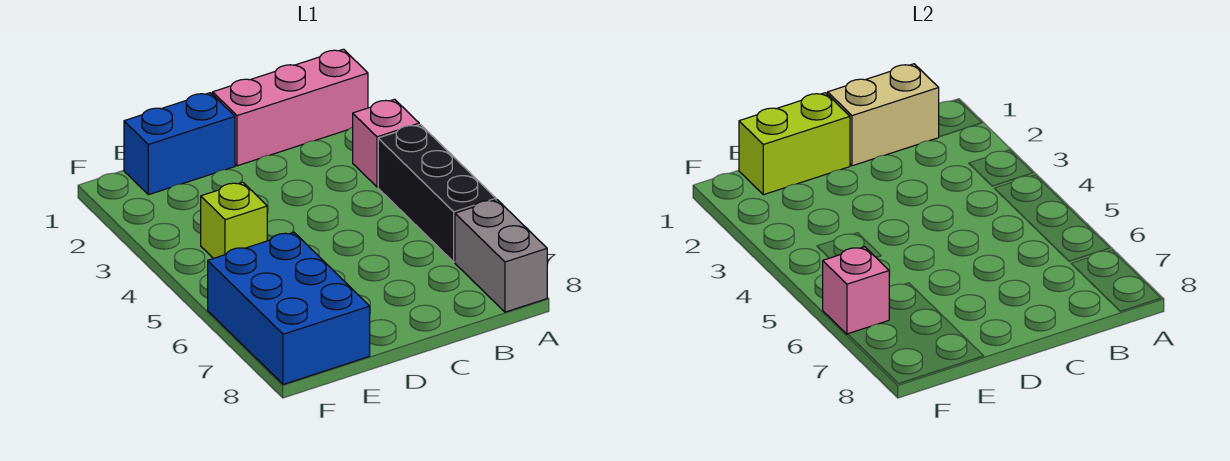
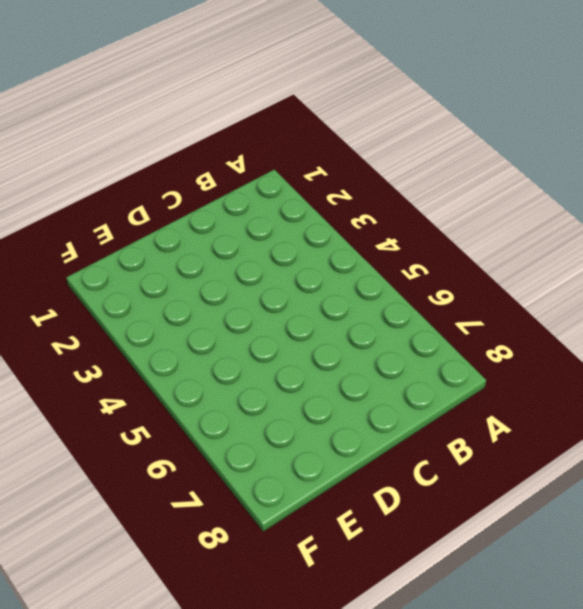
none -> pink 1x3 brick [213,49,368,166]
none -> pink 1x1 brick [353,99,419,187]

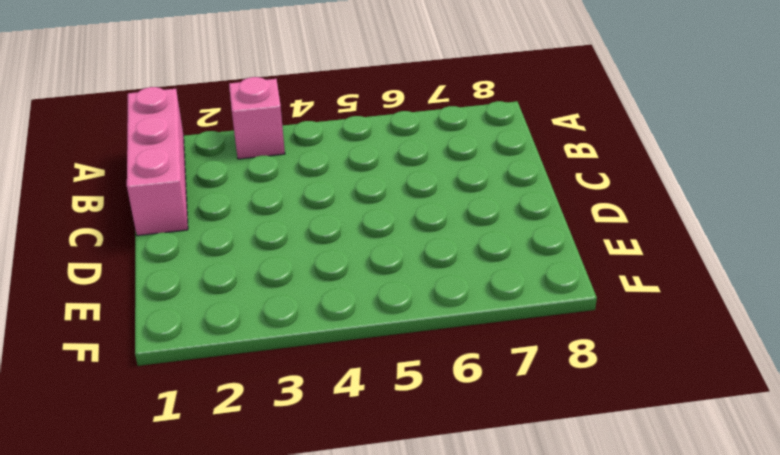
none -> black 1x3 brick [378,124,496,262]
none -> grey 1x2 brick [455,200,547,312]

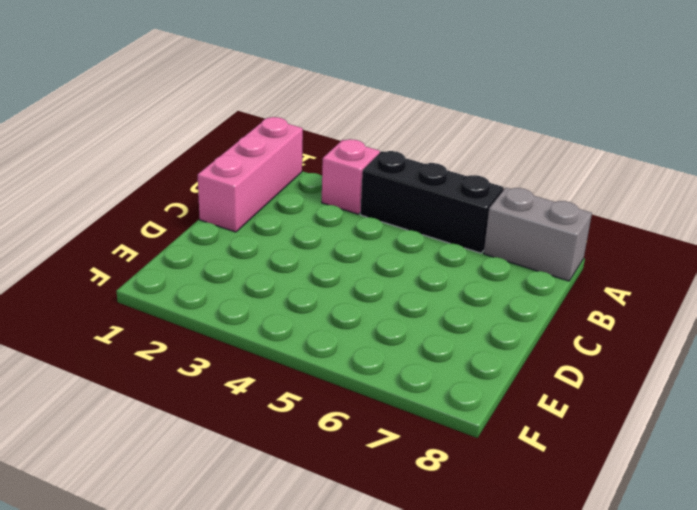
none -> blue 1x2 brick [124,93,235,195]
none -> lime 1x1 brick [201,182,267,259]

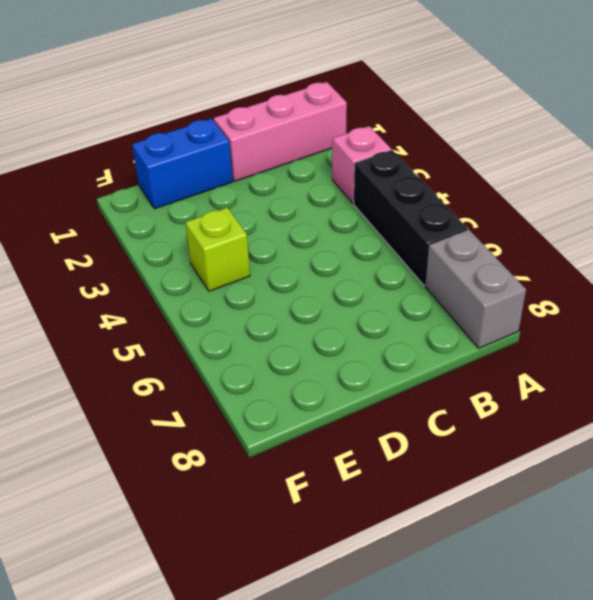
none -> blue 2x3 brick [208,232,370,384]
none -> tan 1x2 brick [828,64,939,166]

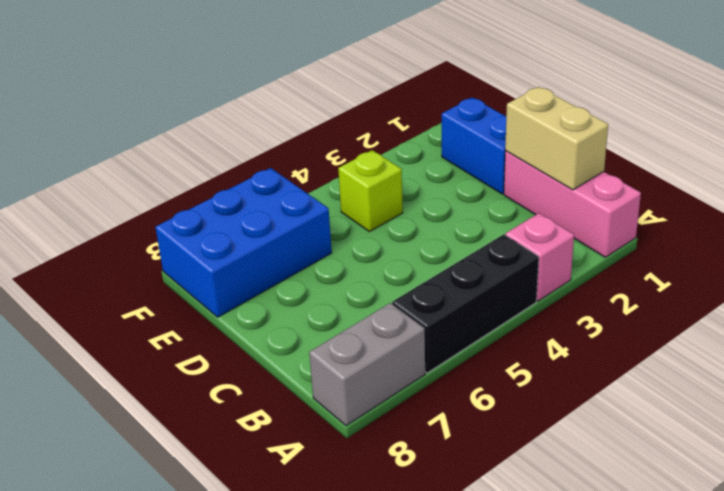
none -> lime 1x2 brick [739,93,850,195]
none -> pink 1x1 brick [823,247,889,334]

